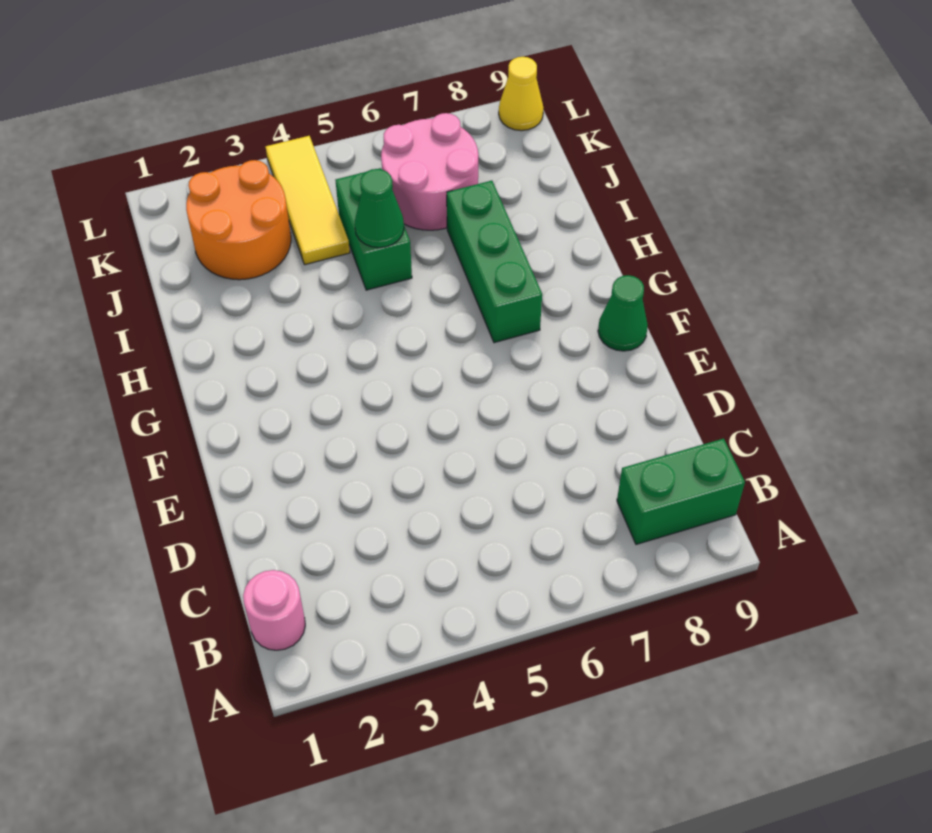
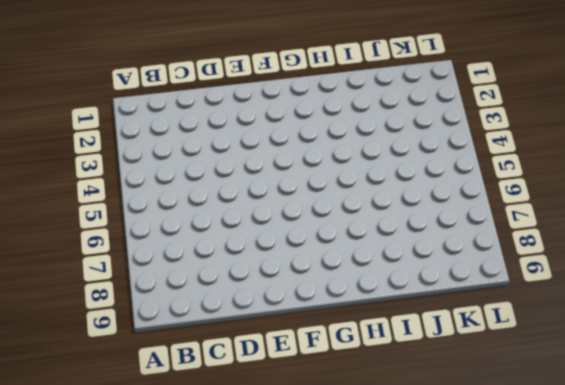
none -> pink 1x1 round brick [243,570,305,650]
none -> green 1x2 brick [617,439,745,544]

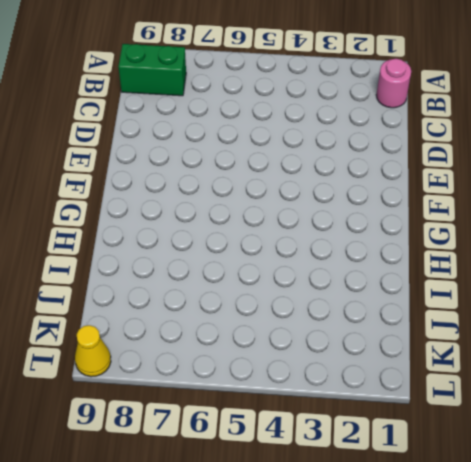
none -> green 1x1 cone [598,275,648,351]
none -> green 1x3 brick [447,181,542,343]

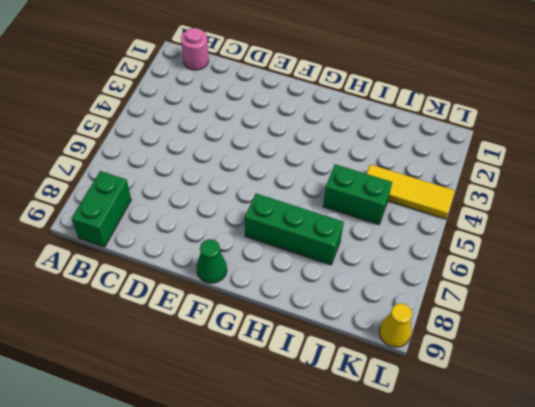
none -> orange 2x2 round brick [186,160,291,280]
none -> pink 2x2 round brick [381,113,478,230]

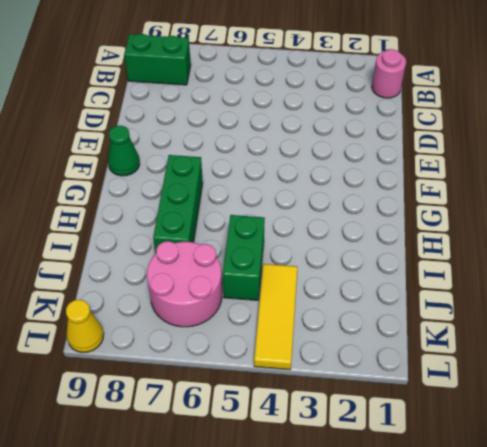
none -> orange 2x2 round brick [186,160,291,280]
none -> green 1x1 cone [355,169,404,248]

